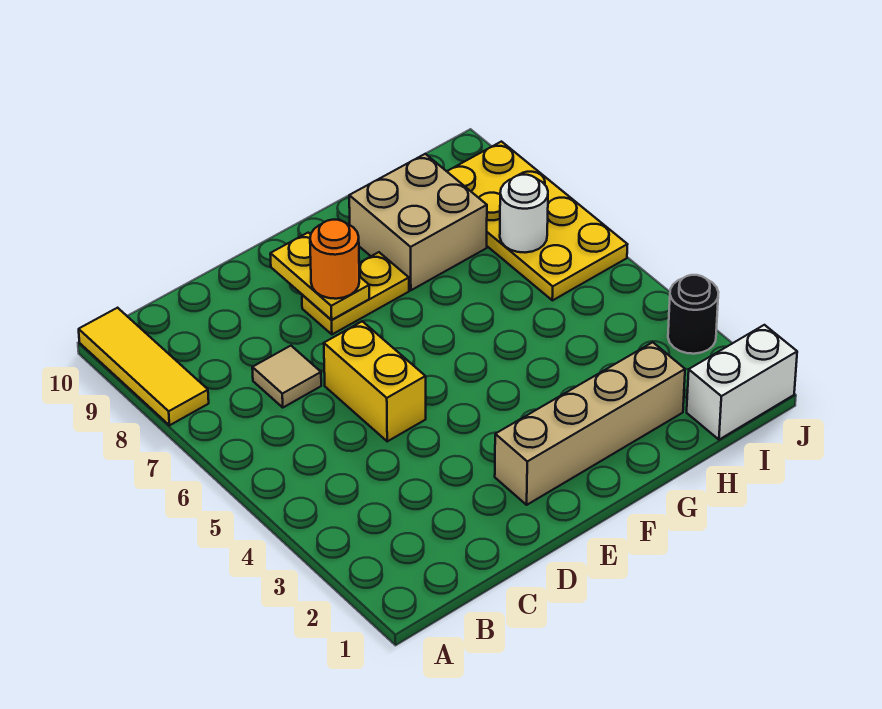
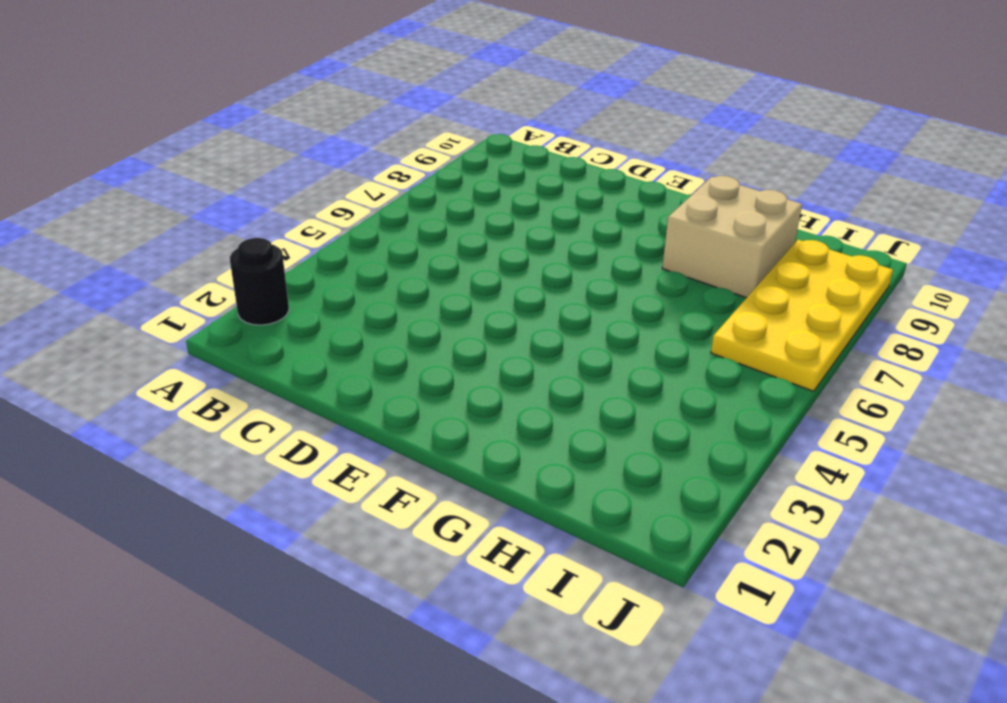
black 1x1 round brick [230,238,289,325] -> black 1x1 round brick moved to [668,275,718,354]
none -> yellow 1x3 tile [79,308,209,425]
none -> tan 1x1 tile [252,346,321,407]
none -> yellow 1x2 brick [324,321,426,441]

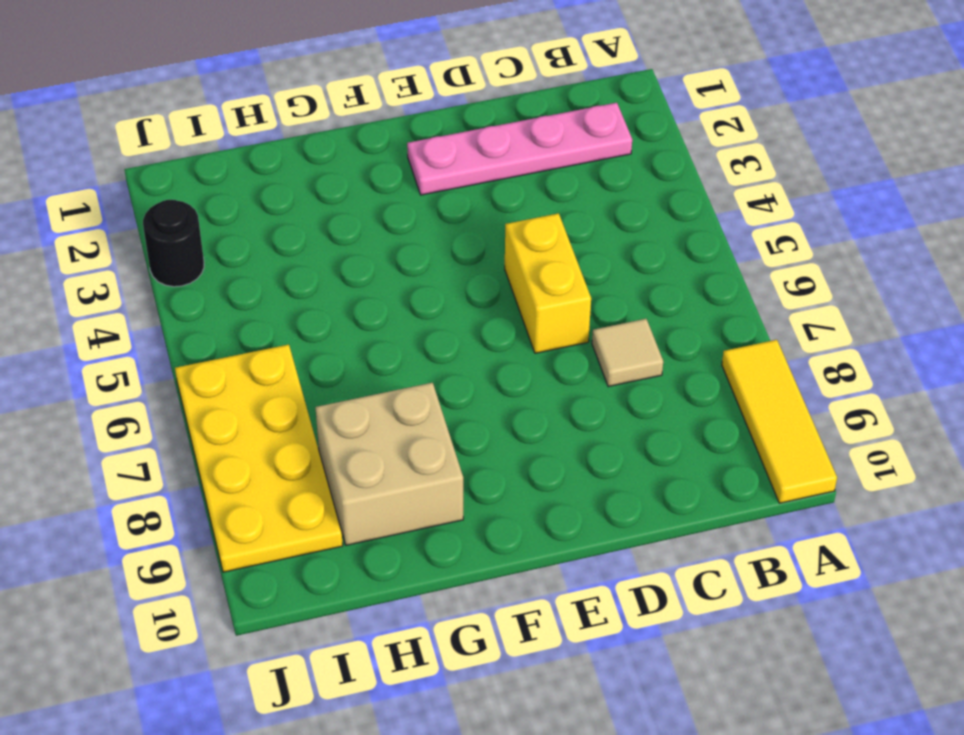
pink 1x4 plate [407,103,632,195] -> tan 1x4 brick [495,342,685,505]
none -> yellow 1x2 plate [302,252,409,334]
none -> white 1x2 brick [687,325,797,440]
none -> yellow 1x2 plate [270,233,369,320]

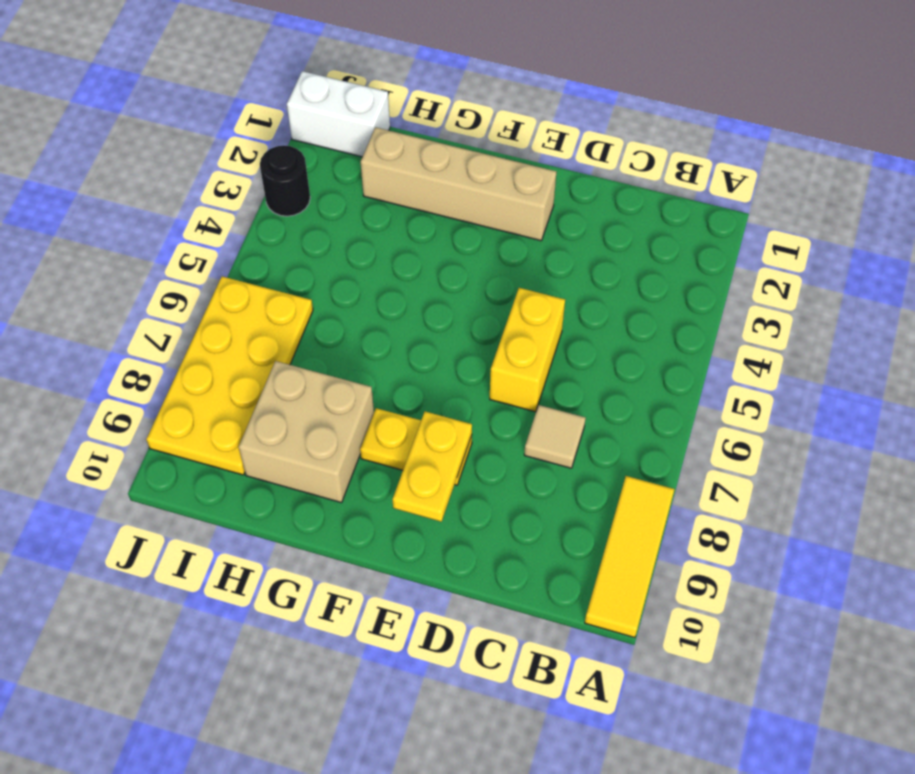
none -> white 1x1 round brick [500,175,548,253]
none -> orange 1x1 round brick [310,220,359,299]

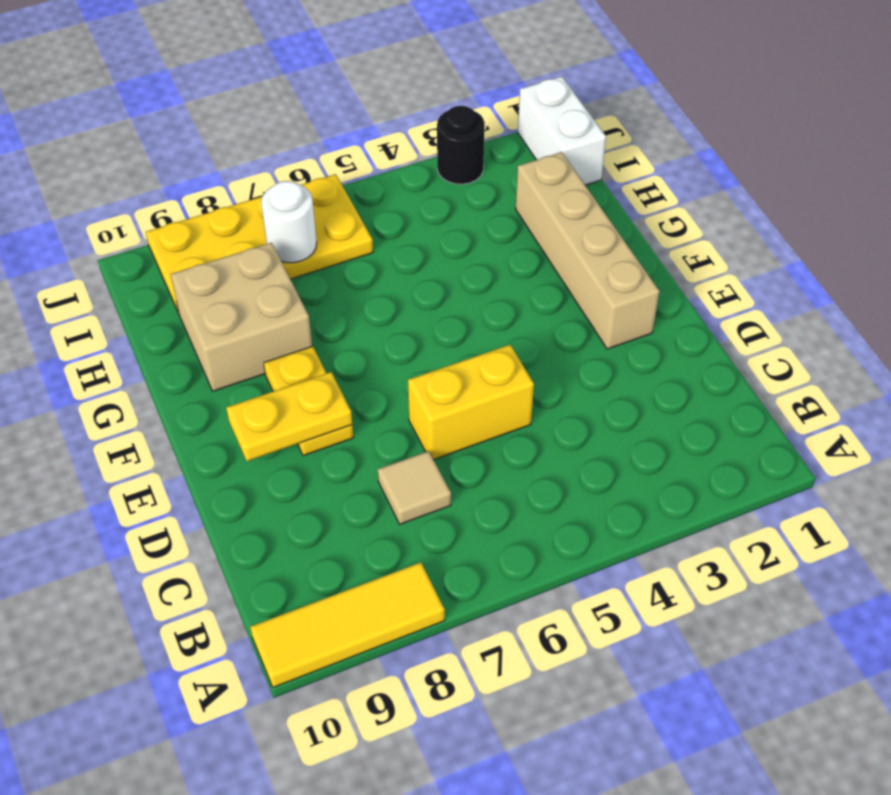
none -> orange 1x1 round brick [310,220,359,299]

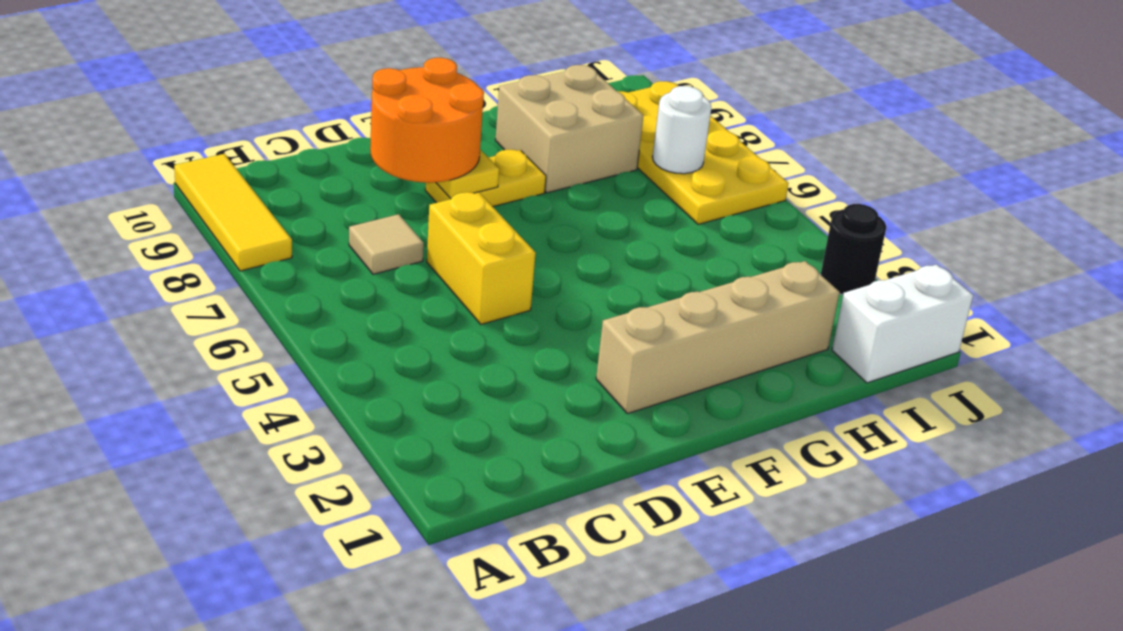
orange 2x2 round brick [370,58,484,183] -> orange 1x1 round brick [310,220,359,299]

